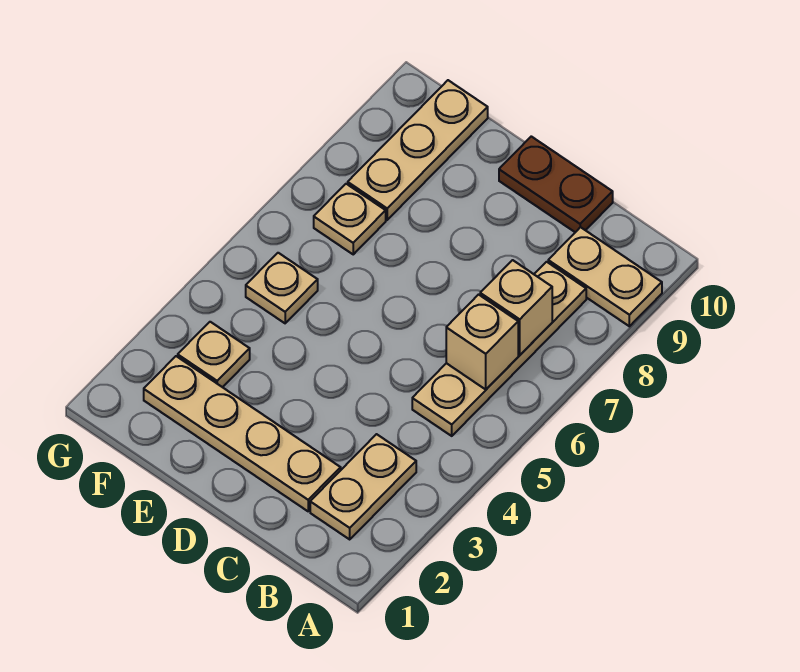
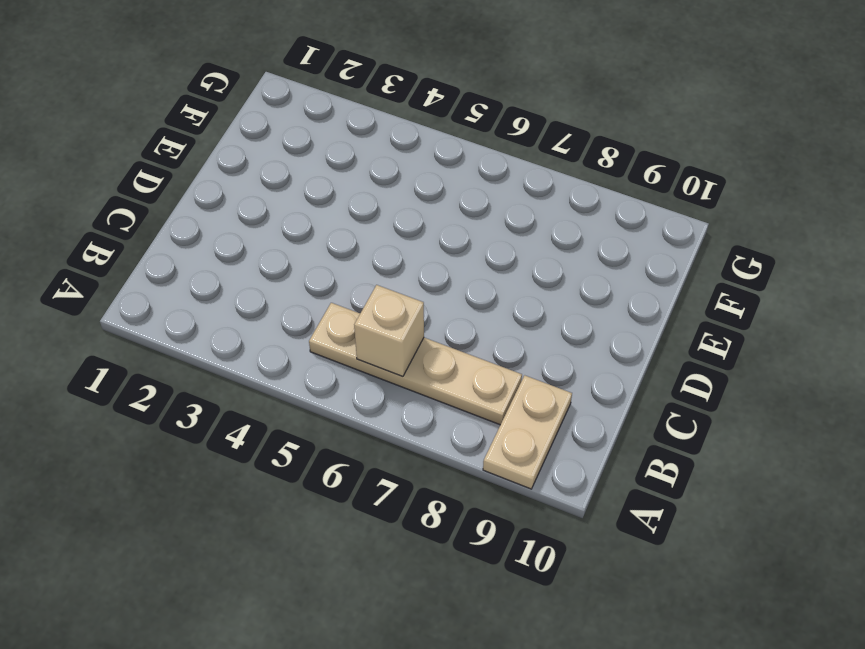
none -> tan 1x2 plate [310,434,416,539]
none -> tan 1x4 plate [144,356,341,511]

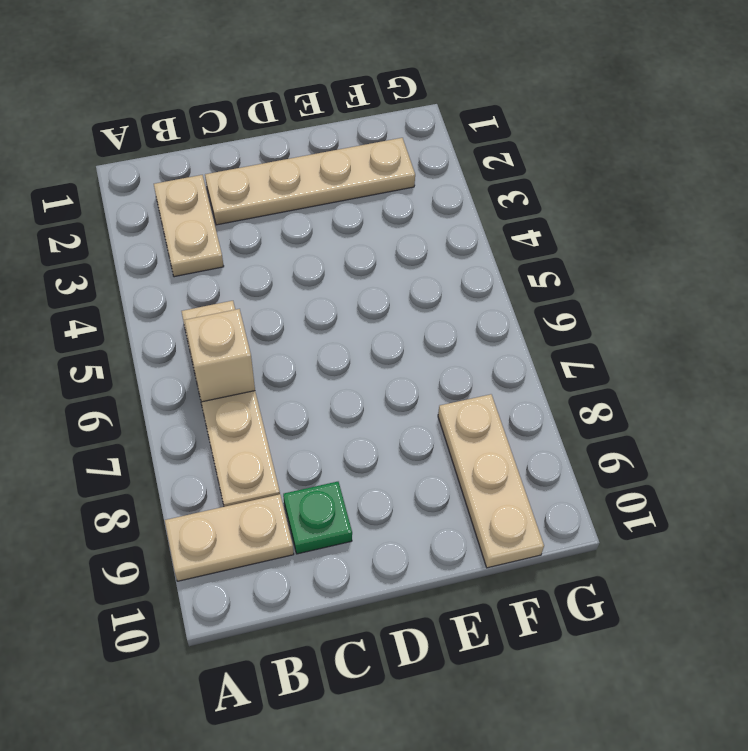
green 1x1 plate [283,482,352,554] -> none
none -> brown 1x2 plate [499,136,613,232]
none -> tan 1x1 plate [178,322,250,387]

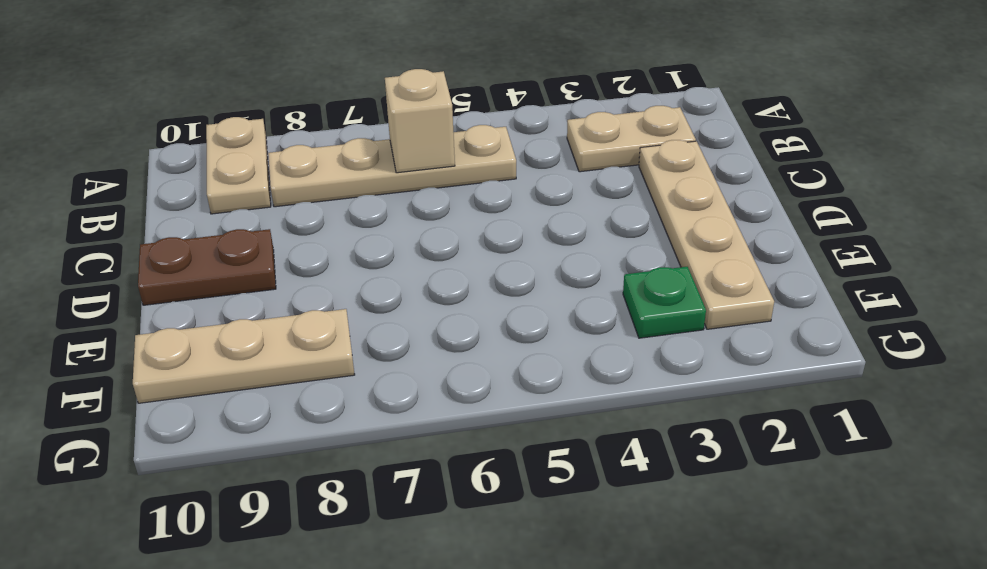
brown 1x2 plate [138,229,276,305] -> brown 1x2 plate turned to [499,136,613,232]
green 1x1 plate [623,267,706,338] -> tan 1x1 plate [178,322,250,387]
none -> tan 1x1 plate [246,253,318,323]
none -> tan 1x1 plate [314,184,386,254]

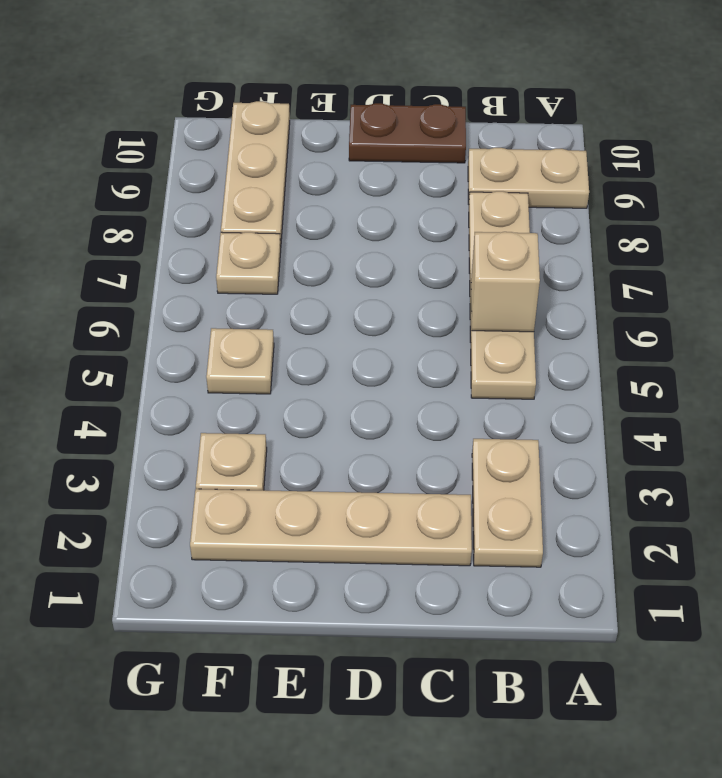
none -> tan 1x1 brick [480,260,552,355]

